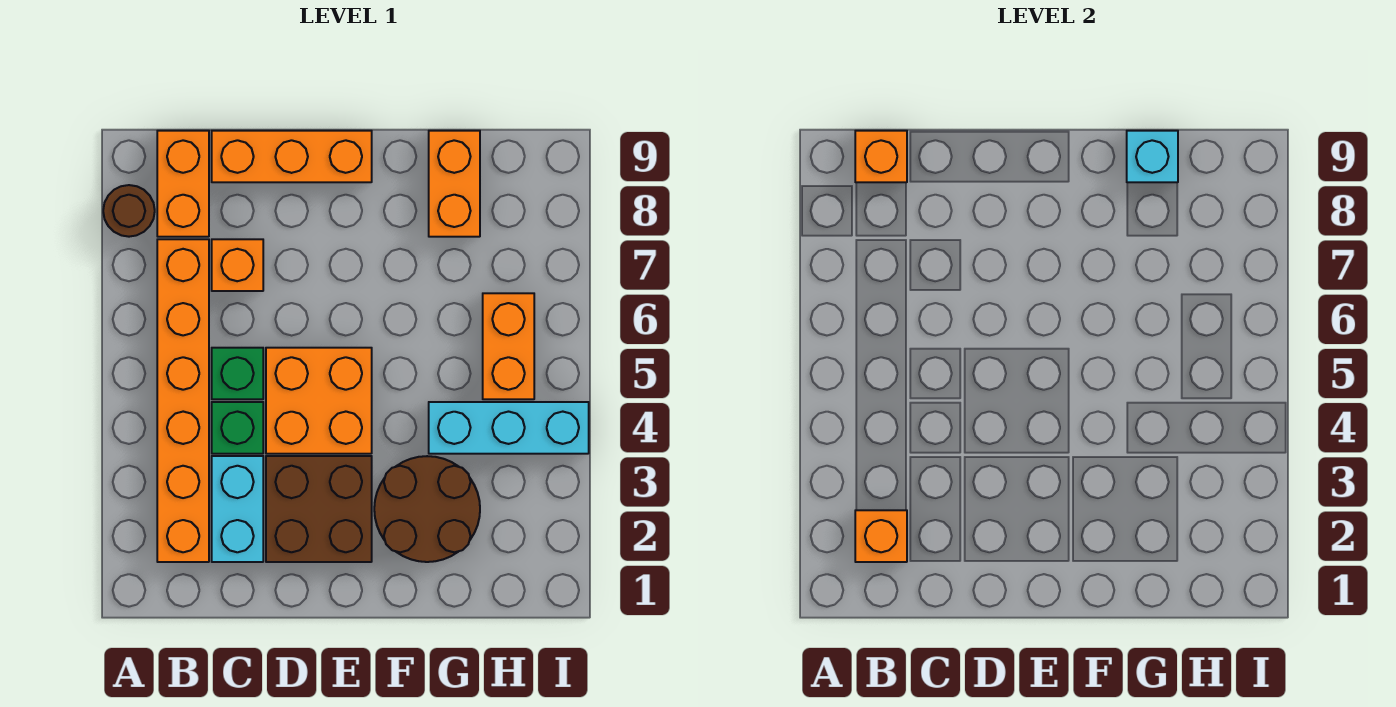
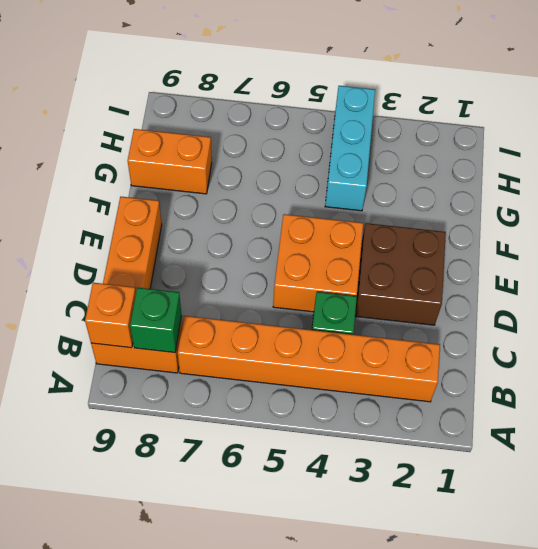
green 1x1 brick [130,288,182,353] -> green 1x1 brick moved to [212,348,263,399]
none -> brown 1x1 round brick [103,185,155,237]
none -> cyan 1x2 brick [212,456,263,562]
none -> orange 1x1 brick [212,239,263,291]

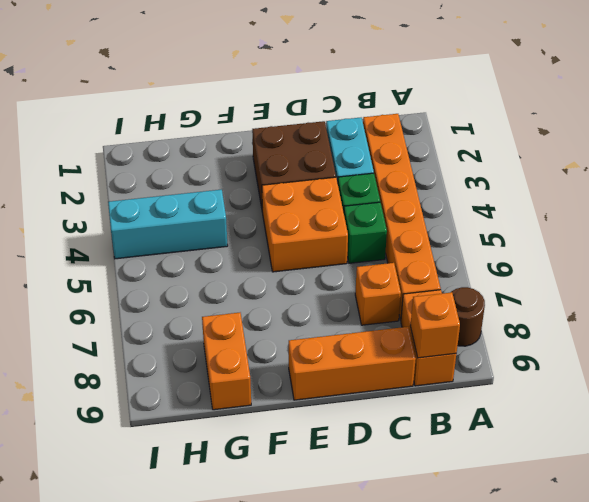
none -> brown 2x2 round brick [374,456,480,562]
none -> orange 1x2 brick [483,293,534,399]
none -> orange 1x1 brick [855,510,907,562]

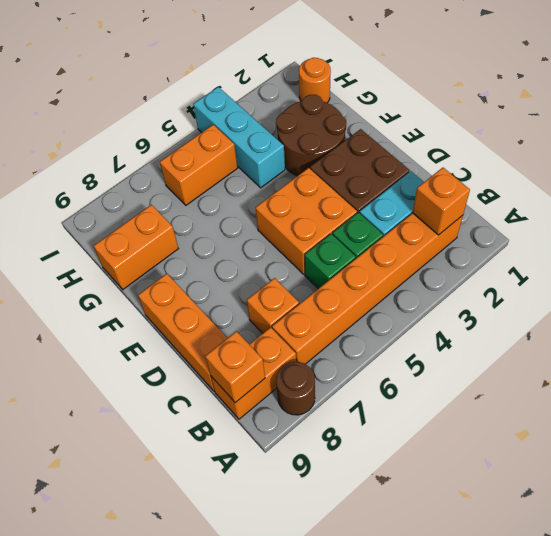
orange 1x1 round brick [299,58,331,103] -> none
none -> cyan 1x1 brick [1127,131,1178,182]

